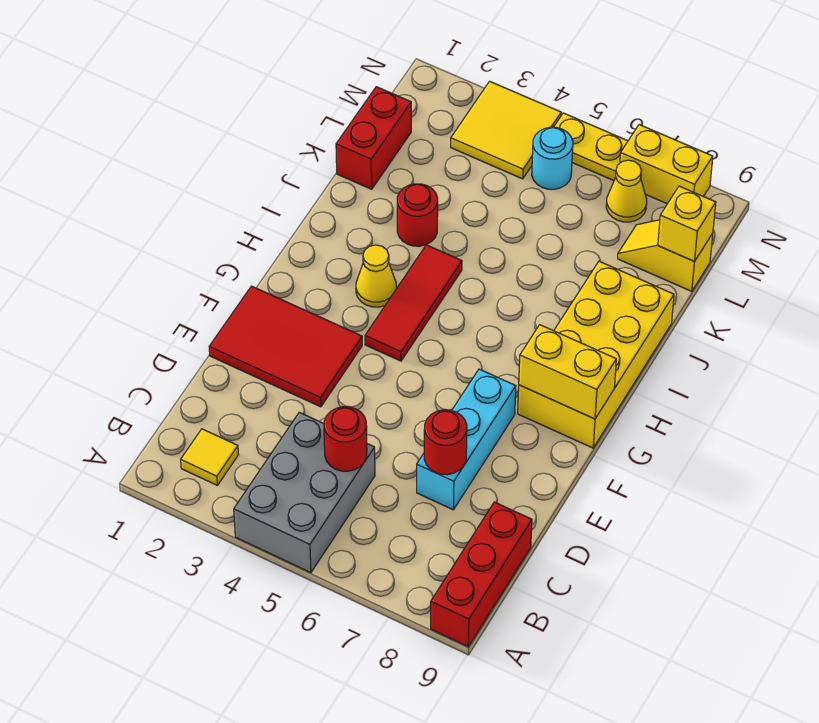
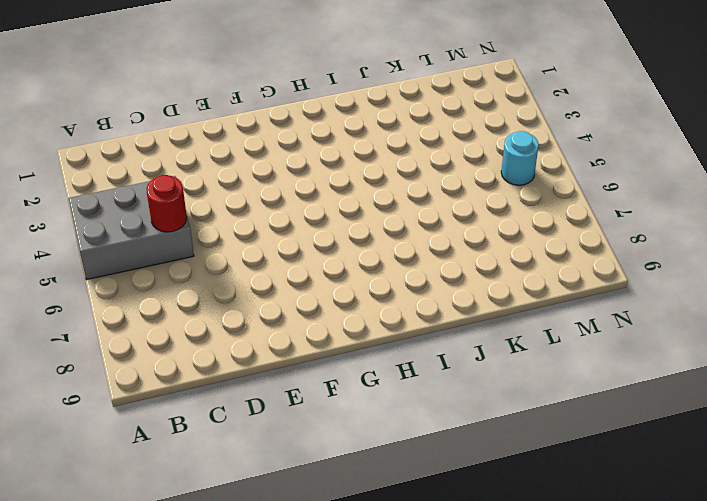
none -> red 1x3 brick [431,502,532,647]
none -> yellow 1x1 tile [181,429,239,485]
none -> cyan 1x3 brick [417,369,516,510]

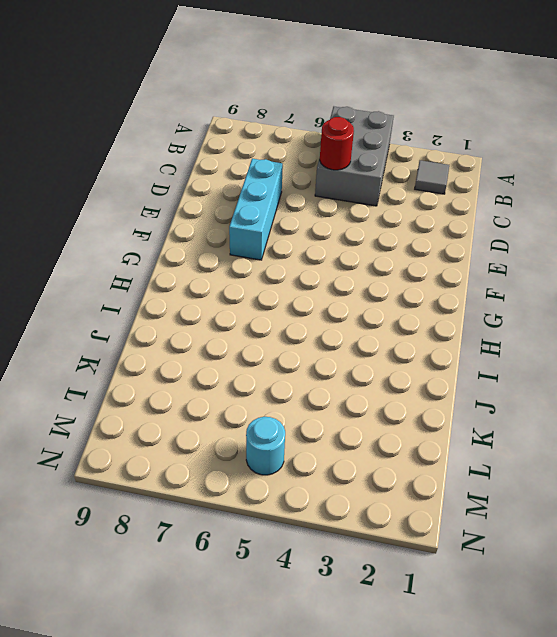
grey 1x1 tile [415,160,449,194] -> yellow 1x1 tile [181,429,239,485]
none -> red 1x3 brick [431,502,532,647]
none -> red 2x3 tile [209,286,362,407]
none -> red 1x3 tile [365,245,462,361]

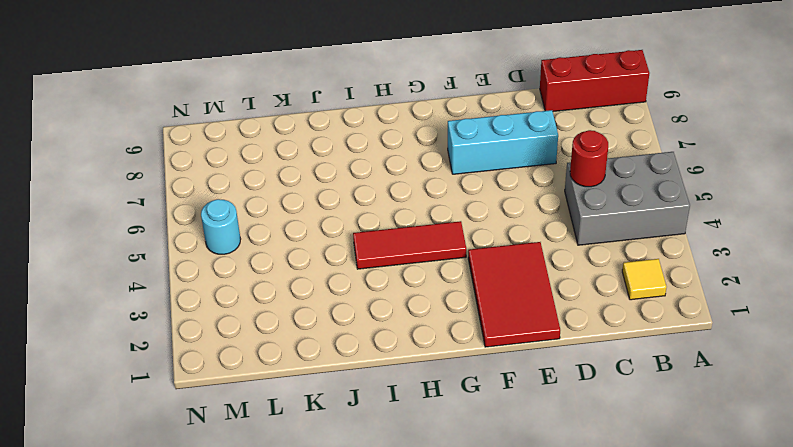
none -> yellow 2x4 brick [518,261,674,448]
none -> yellow 1x1 cone [356,245,396,307]
none -> red 1x1 round brick [397,184,438,246]

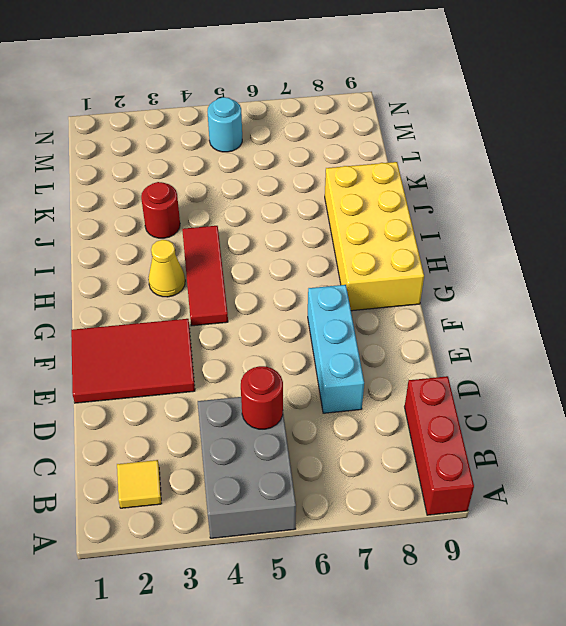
none -> red 1x2 brick [336,87,411,189]
none -> yellow 1x2 slope [618,220,713,291]
none -> yellow 2x2 tile [451,81,561,179]

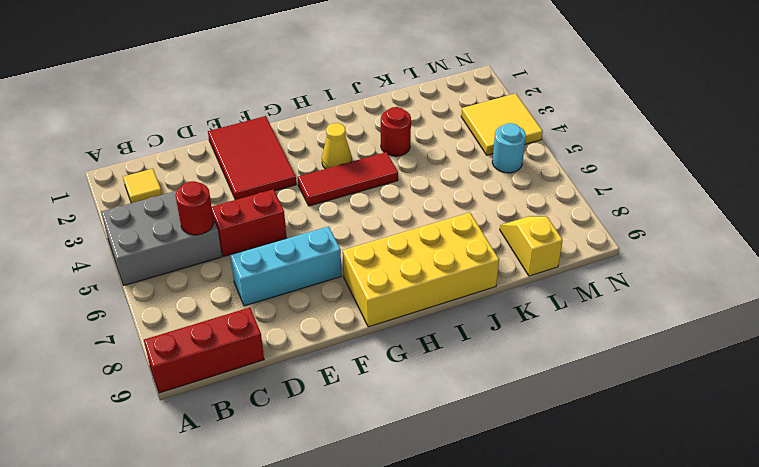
red 1x2 brick [212,189,286,256] -> red 1x2 brick moved to [336,87,411,189]
none -> yellow 1x1 cone [606,160,647,222]
none -> yellow 1x2 plate [554,113,628,181]
none -> yellow 1x2 brick [620,125,713,204]

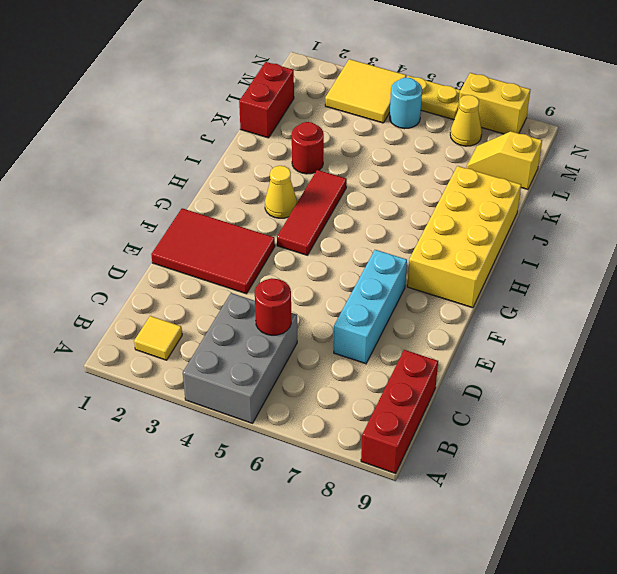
none -> red 1x1 round brick [424,410,467,475]
none -> yellow 1x2 brick [519,325,616,419]
none -> yellow 1x1 brick [658,186,716,262]

